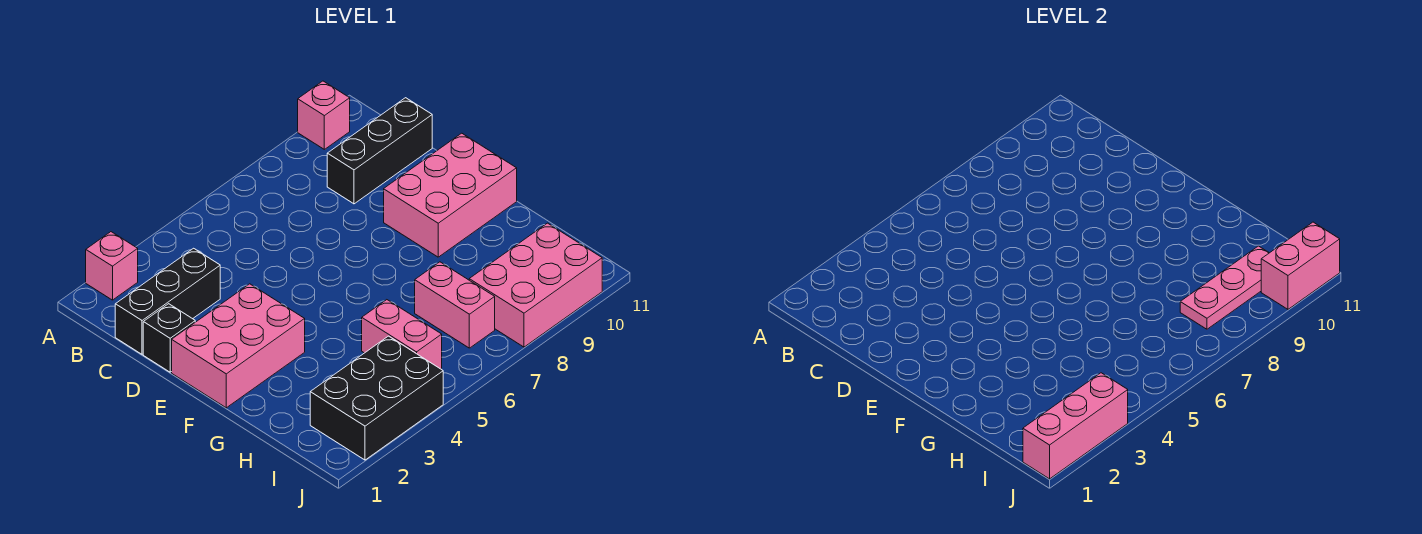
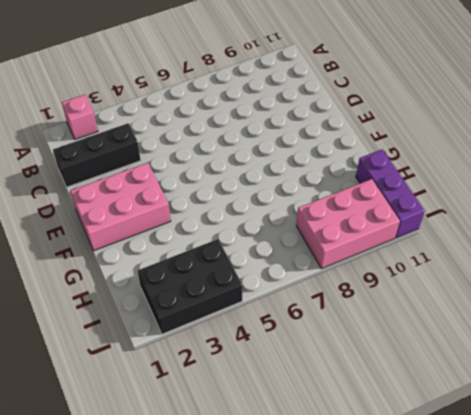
purple 1x3 brick [356,149,425,238] -> none
none -> pink 1x1 brick [298,81,350,149]
none -> black 1x3 brick [327,98,432,204]
none -> black 1x1 brick [143,304,195,372]

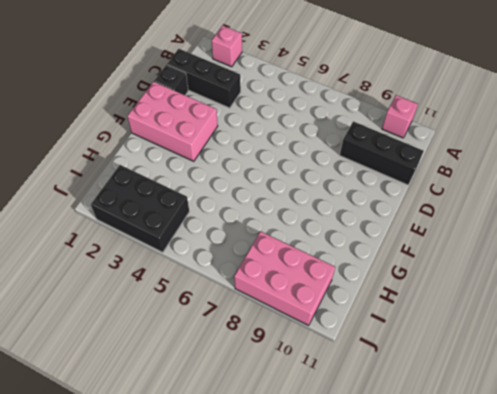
none -> pink 2x3 brick [384,133,517,257]
none -> pink 1x2 brick [362,300,442,369]
none -> pink 1x2 brick [415,262,495,348]

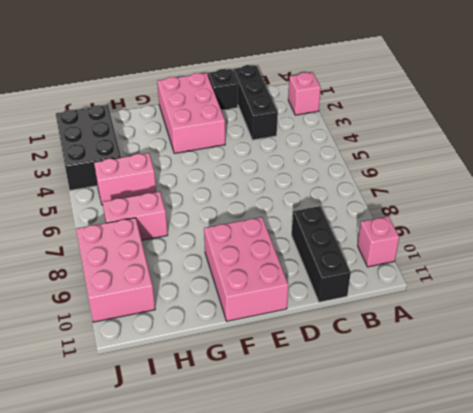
none -> pink 1x3 plate [1180,246,1269,329]
none -> pink 1x3 brick [1023,373,1128,479]
none -> pink 1x2 brick [1261,222,1340,309]

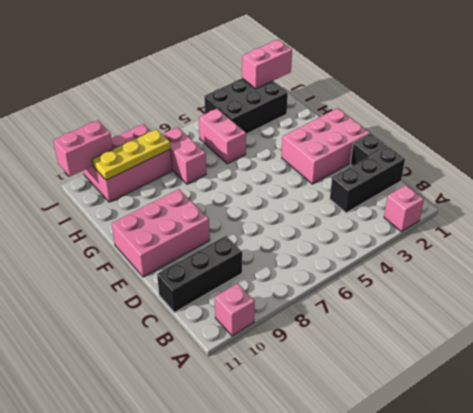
yellow 1x3 plate [92,129,170,180] -> pink 1x3 plate [1180,246,1269,329]
pink 1x2 brick [242,40,292,89] -> pink 1x3 brick [1023,373,1128,479]

